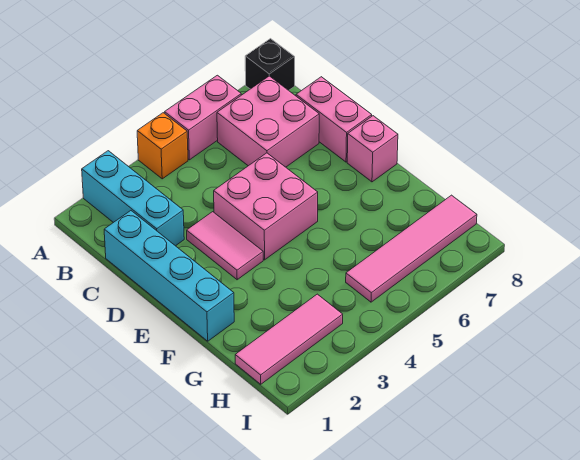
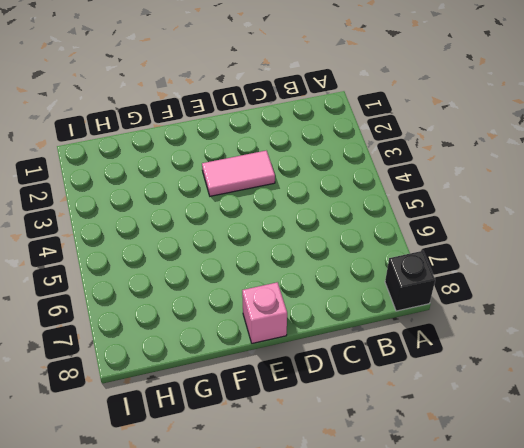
none -> cyan 1x3 brick [82,151,184,246]
none -> orange 1x1 brick [137,113,188,179]
none -> pink 1x2 brick [165,75,241,160]

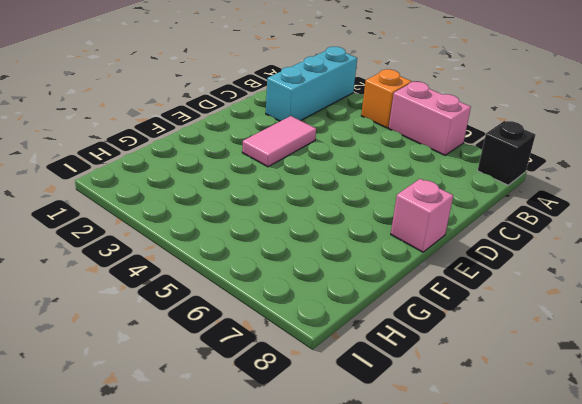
none -> pink 2x2 brick [217,76,319,167]
none -> cyan 1x4 brick [104,211,234,341]
none -> pink 1x2 brick [296,77,372,162]

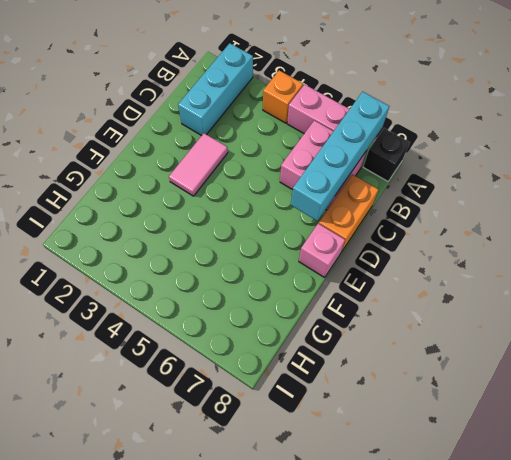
cyan 1x4 brick [291,92,389,221] -> cyan 1x4 brick moved to [104,211,234,341]
orange 1x2 brick [319,174,378,252] -> pink 1x2 brick [296,77,372,162]
none -> pink 2x2 brick [214,153,318,260]
none -> pink 1x3 tile [235,294,343,384]
none -> pink 1x4 tile [346,195,477,302]

